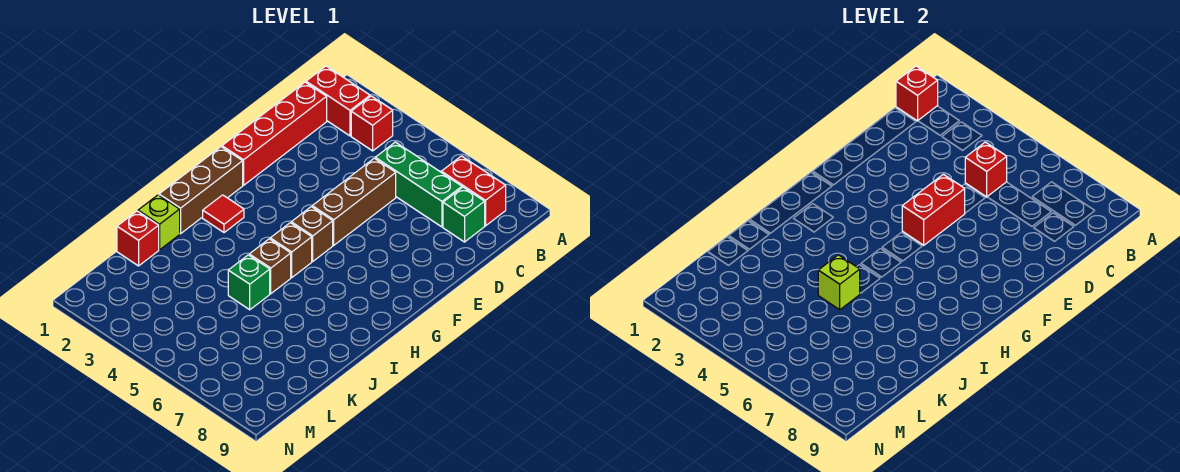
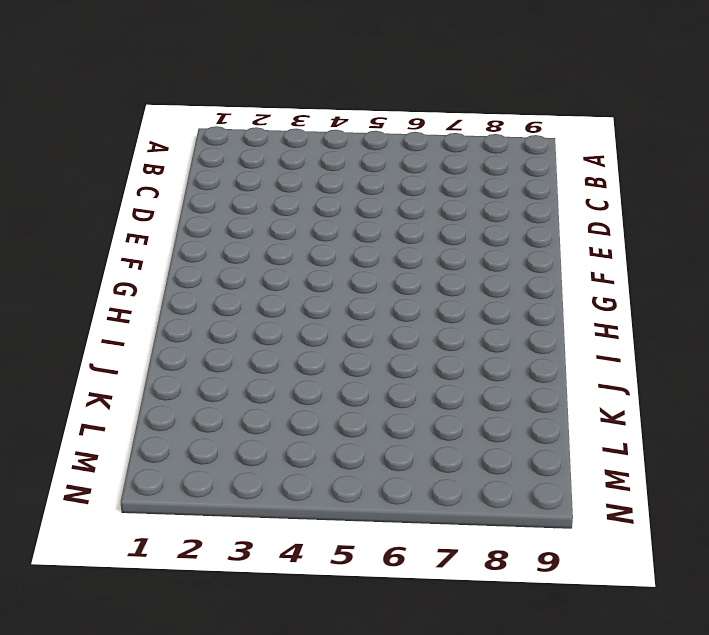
none -> red 1x2 brick [306,66,370,136]
none -> red 1x1 brick [351,96,393,151]
none -> red 1x2 brick [441,156,506,226]

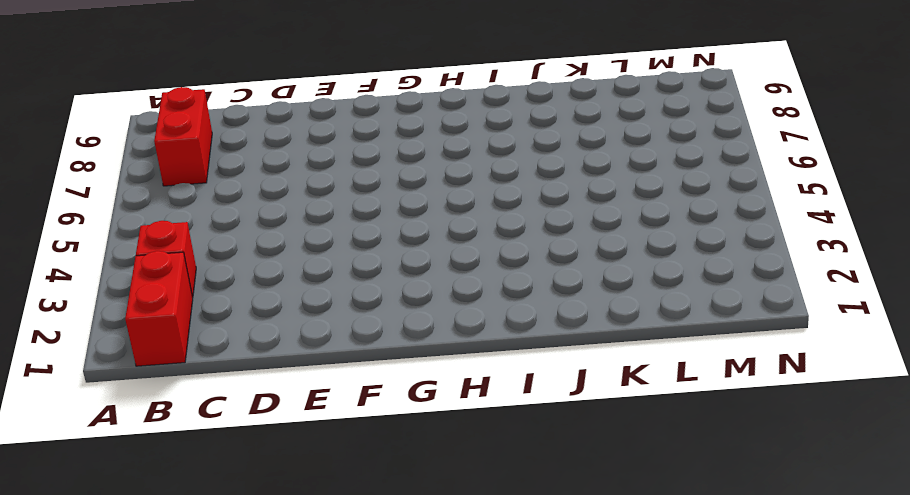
none -> red 1x4 brick [222,82,327,185]
none -> green 1x3 brick [375,142,462,227]
none -> green 1x1 brick [443,187,485,242]

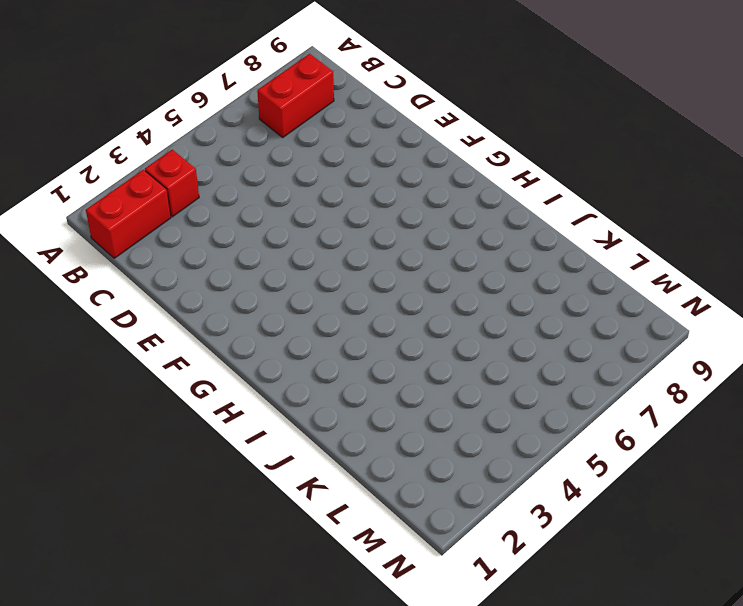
none -> red 1x4 brick [222,82,327,185]
none -> green 1x3 brick [375,142,462,227]
none -> green 1x1 brick [443,187,485,242]

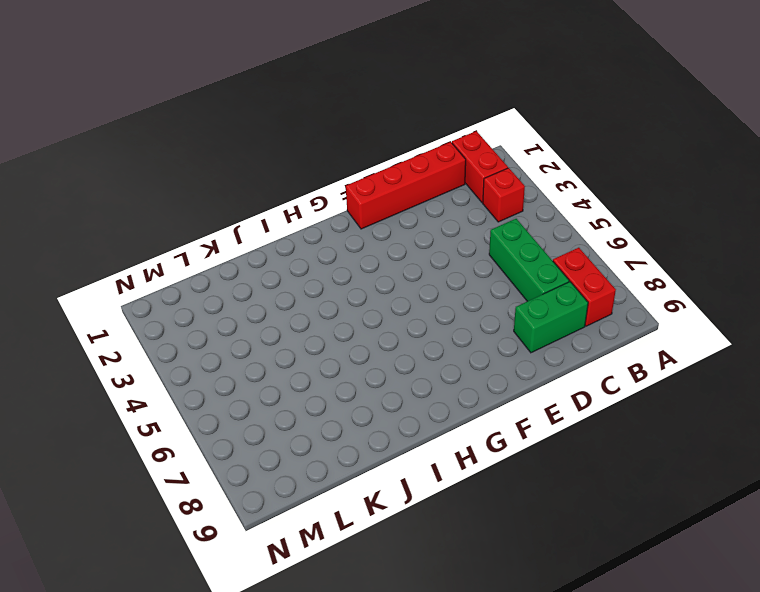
green 1x2 brick [514,282,588,353] -> green 1x1 brick [443,187,485,242]
none -> brown 1x3 brick [312,158,396,245]
none -> brown 1x3 brick [159,147,243,234]
none -> brown 1x1 brick [291,207,333,261]

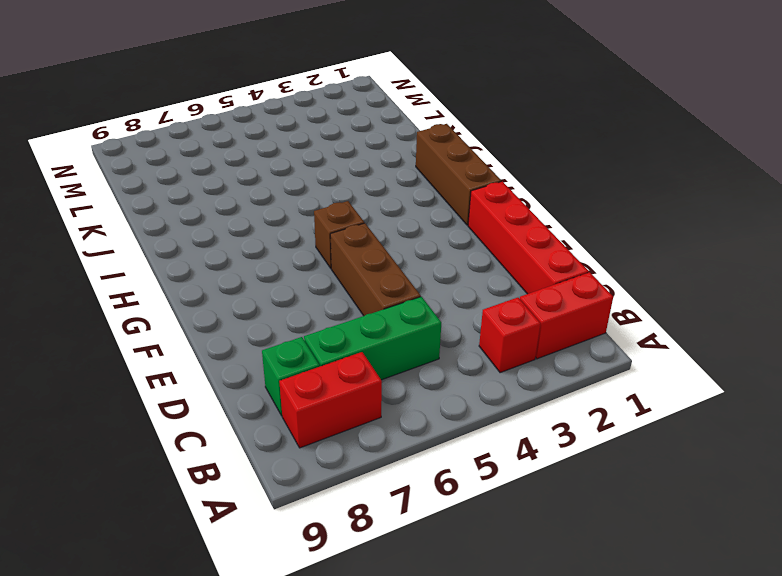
none -> red 1x1 tile [203,195,244,233]
none -> brown 1x1 brick [270,223,312,277]
none -> brown 1x1 brick [249,239,291,294]

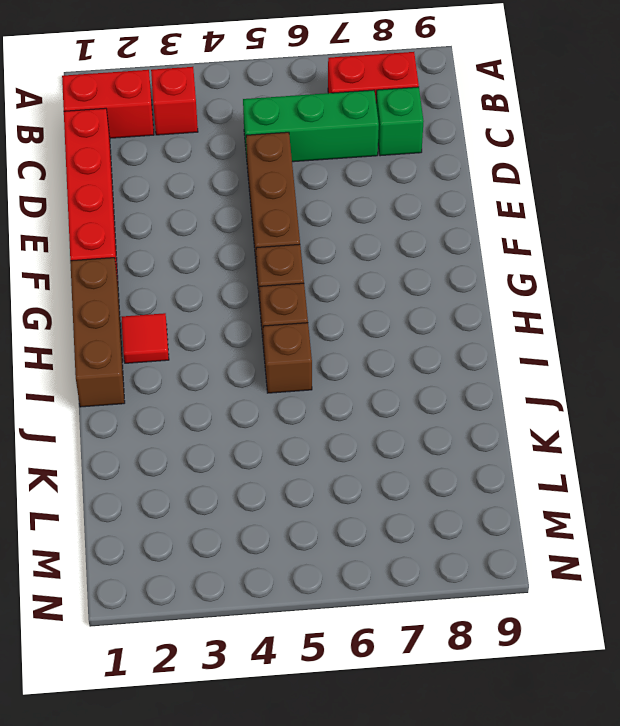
none -> lime 1x1 brick [138,195,180,250]
none -> green 1x1 brick [228,255,270,310]
none -> red 1x1 brick [117,211,159,266]

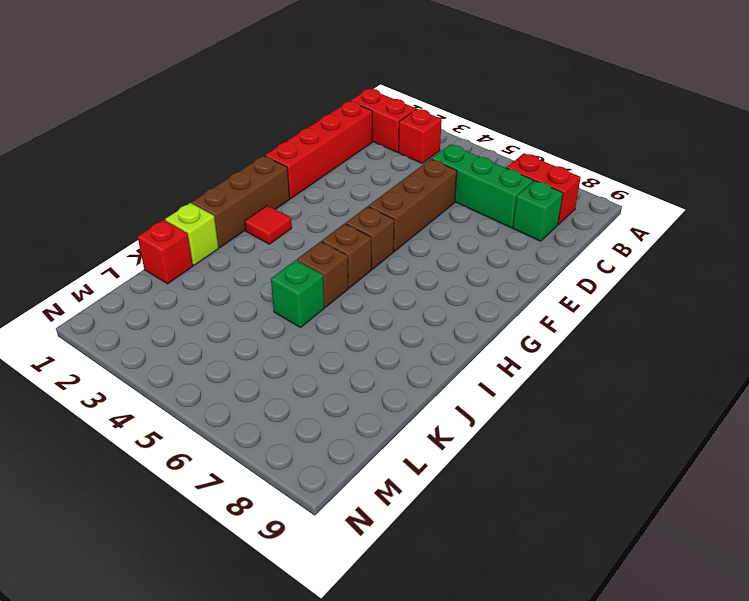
none -> red 1x1 brick [896,66,938,121]
none -> red 1x1 brick [965,142,1007,197]
none -> red 1x2 brick [902,174,965,245]

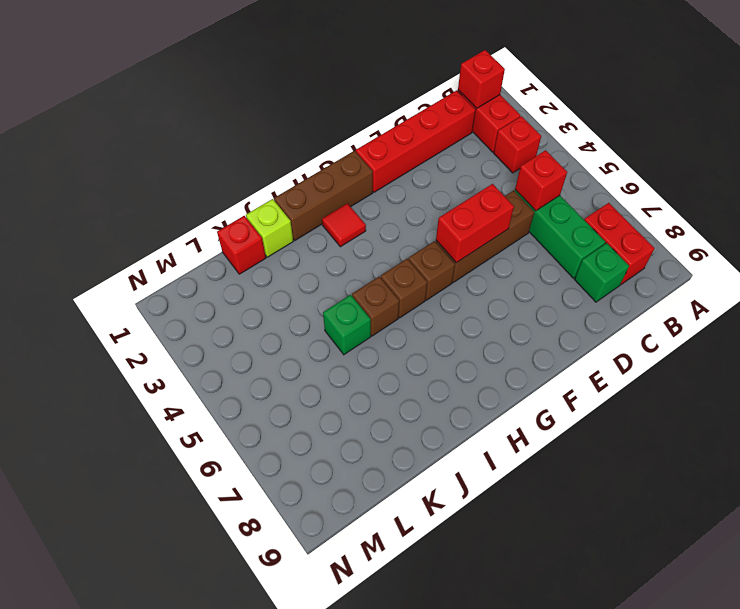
none -> lime 1x1 brick [818,255,860,310]

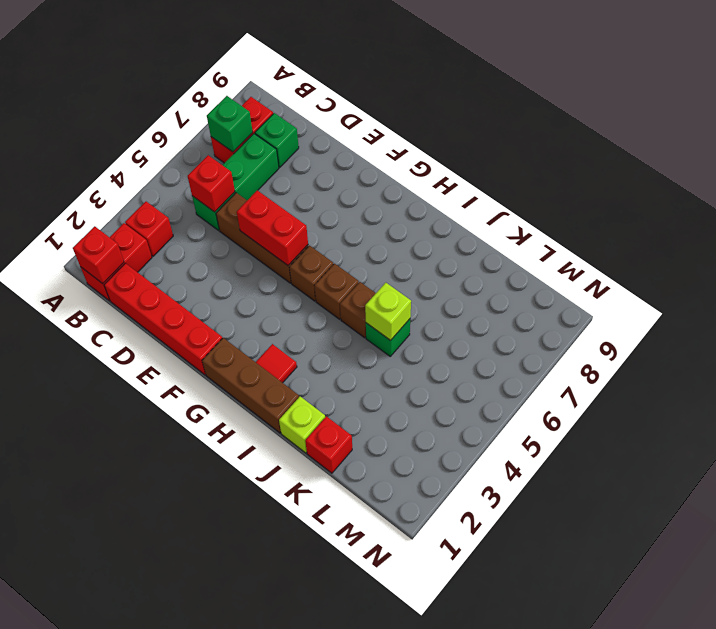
green 1x1 brick [207,96,253,152] -> none

